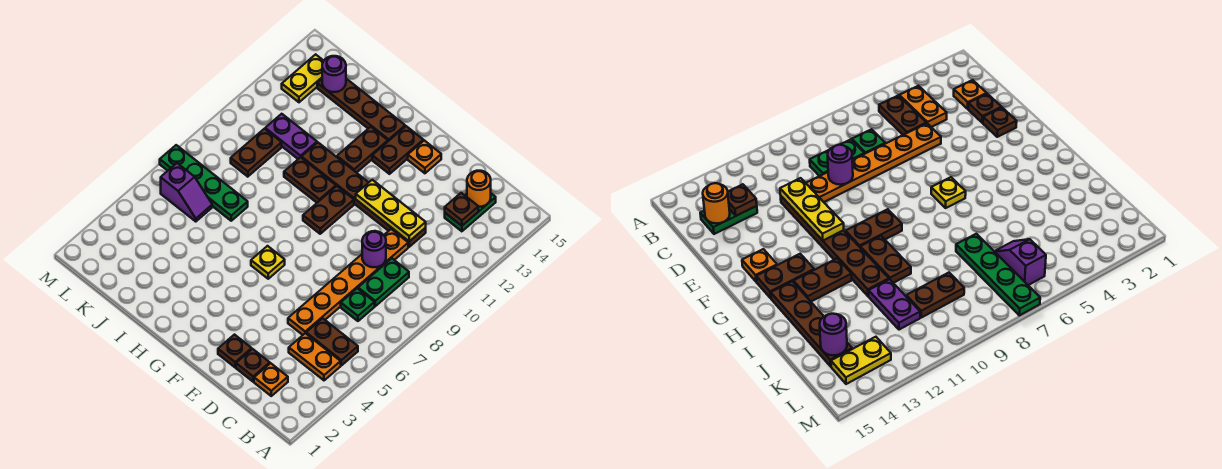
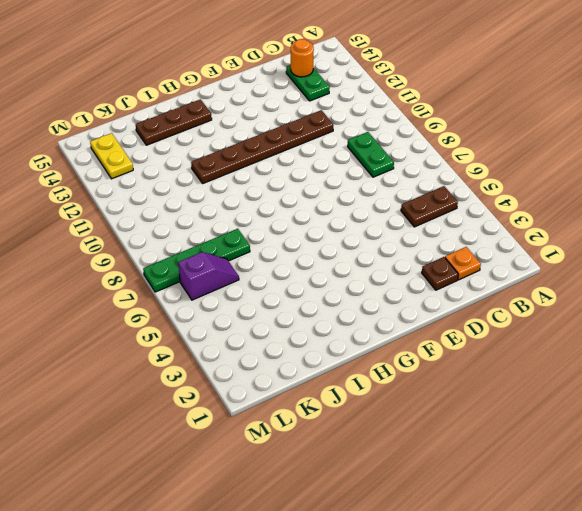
brown 1x3 plate [136,99,212,145] -> brown 1x4 plate [317,79,405,141]
none -> orange 1x2 plate [289,333,341,380]
none -> green 1x1 plate [341,288,375,321]
none -> orange 1x6 plate [288,229,408,335]

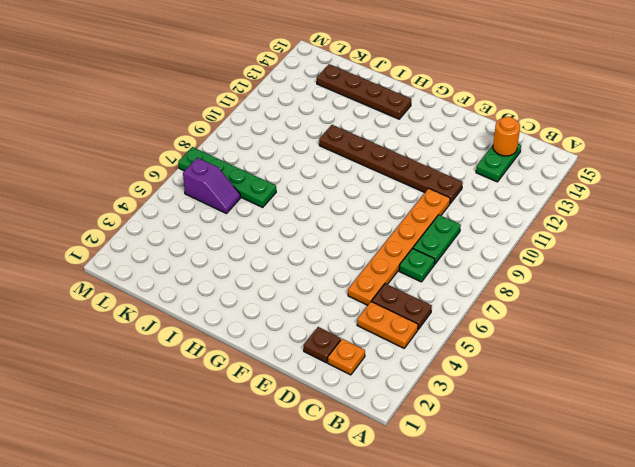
none -> brown 1x1 plate [218,335,252,367]
none -> orange 1x1 plate [408,140,441,173]
none -> yellow 1x1 plate [251,246,285,279]

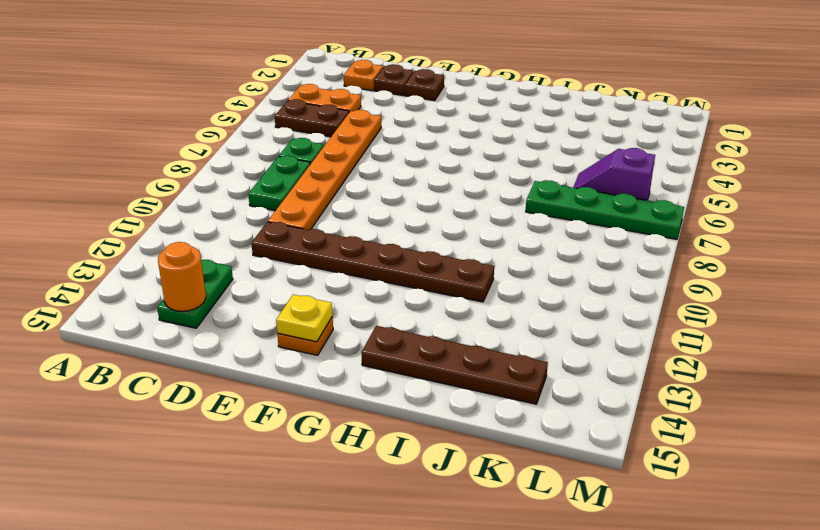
yellow 1x1 plate [276,295,333,342] -> yellow 1x1 plate moved to [251,246,285,279]
none -> brown 1x2 plate [303,186,354,234]
none -> brown 1x2 plate [372,126,423,174]
none -> brown 1x2 plate [284,157,336,203]

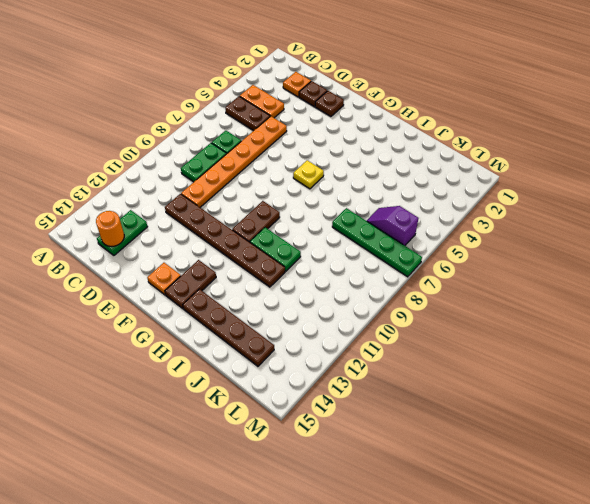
green 1x2 plate [250,227,301,271] -> brown 1x2 plate [284,157,336,203]
none -> brown 1x2 plate [337,127,388,173]
none -> purple 1x2 plate [265,114,317,159]
none -> brown 1x2 plate [231,129,282,177]

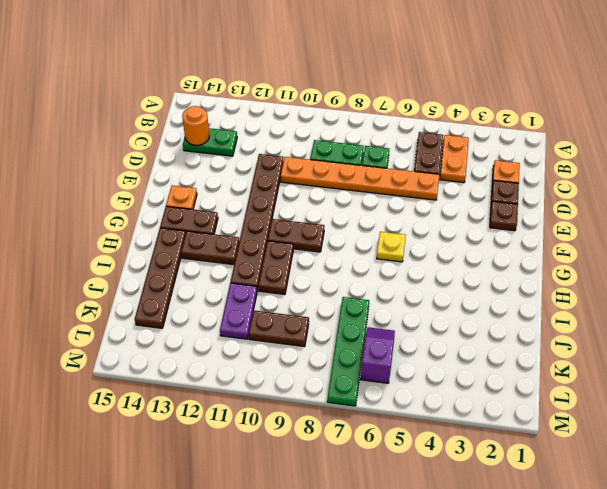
none -> yellow 1x2 plate [282,54,323,102]
none -> brown 1x1 plate [445,193,478,226]
none -> purple 1x1 round brick [362,231,386,267]

